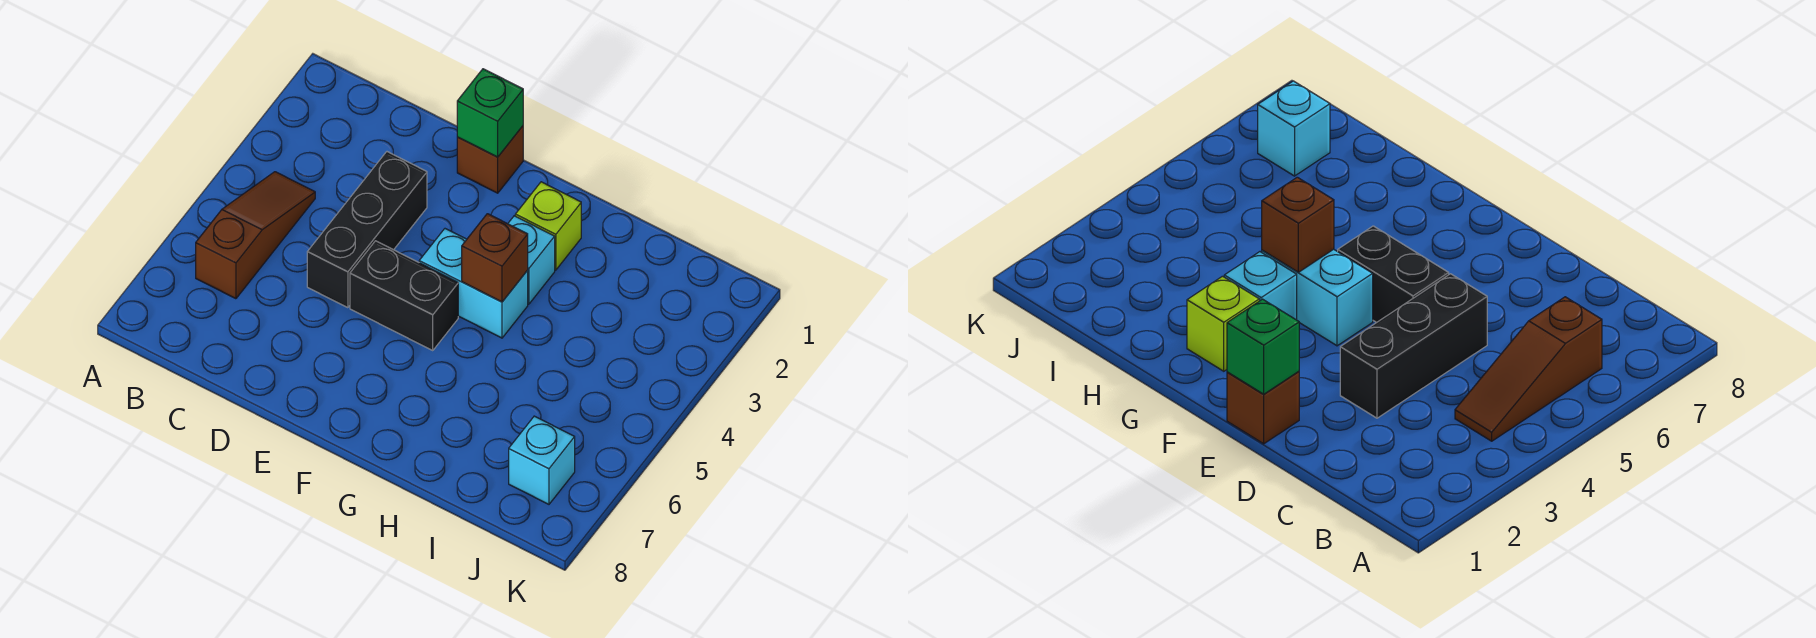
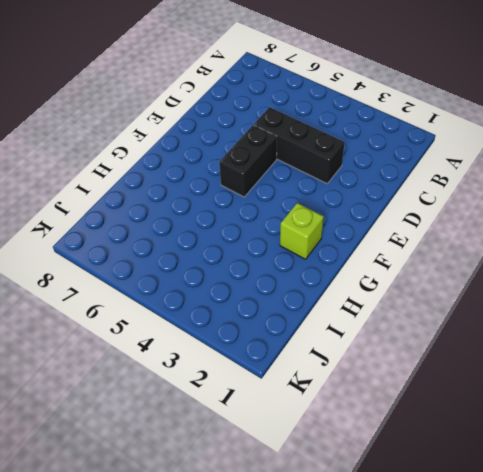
none -> brown 1x3 slope [196,172,315,299]
none -> brown 1x1 brick [457,126,523,193]

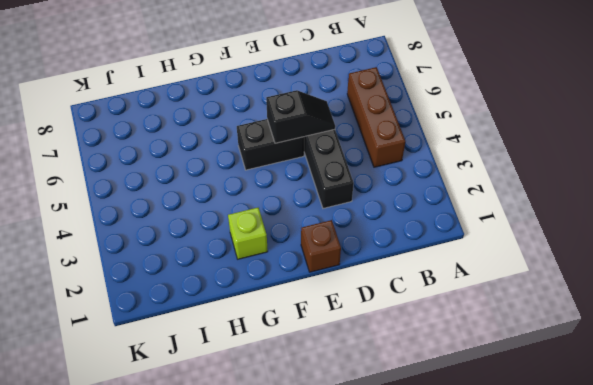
brown 1x3 brick [347,67,405,167] -> brown 1x3 slope [196,172,315,299]
black 1x2 slope [266,90,335,143] -> none
none -> cyan 1x2 brick [419,229,528,338]
none -> cyan 1x1 brick [508,216,555,304]

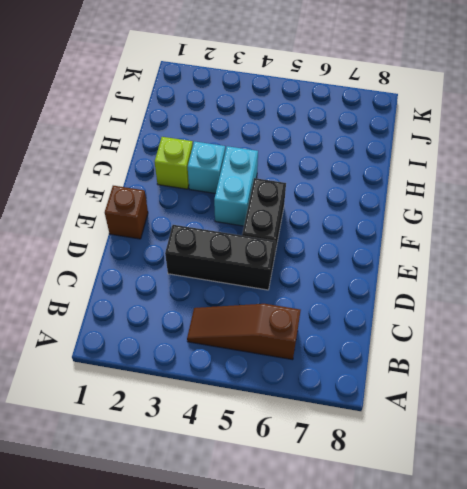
none -> cyan 1x1 brick [509,416,575,504]
none -> green 1x1 brick [457,69,523,157]

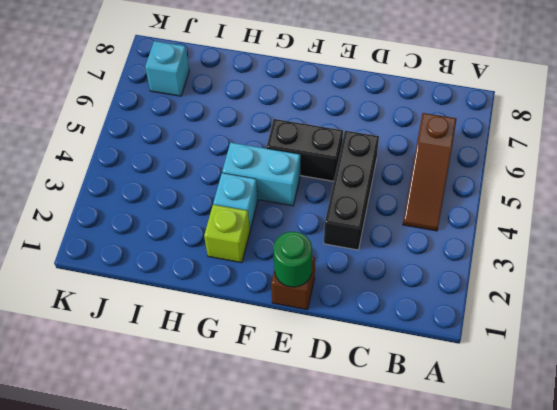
green 1x1 round brick [274,232,312,287] -> green 1x1 brick [457,69,523,157]
none -> brown 1x1 brick [462,214,528,302]

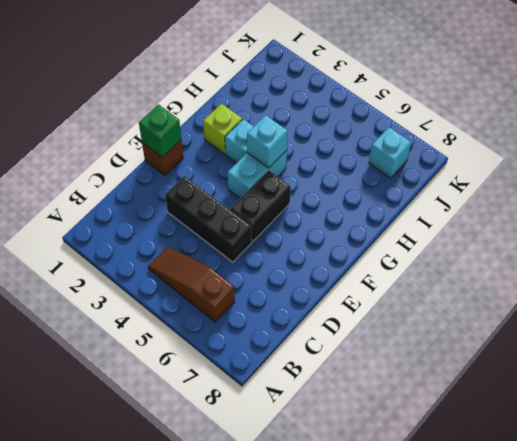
cyan 1x1 brick [247,115,288,168] -> brown 1x1 brick [462,214,528,302]

